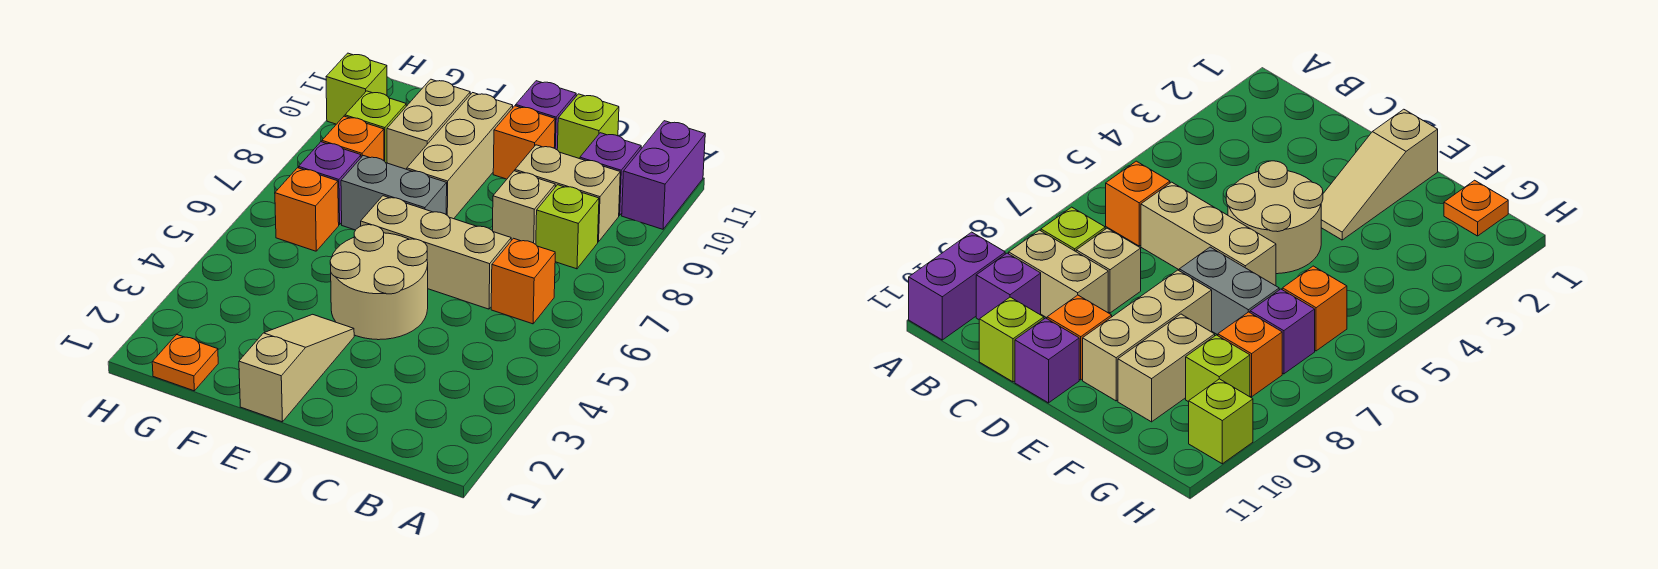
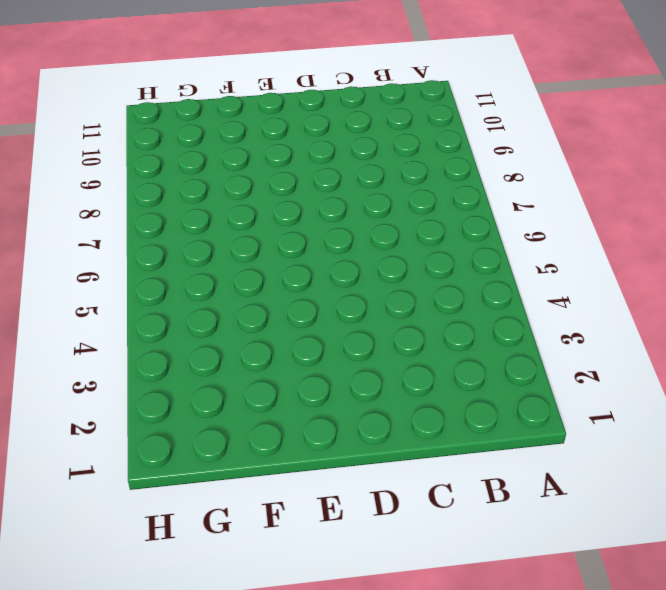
none -> purple 1x2 brick [622,121,705,229]
none -> orange 1x1 brick [491,238,555,324]
none -> lime 1x1 brick [536,185,599,269]

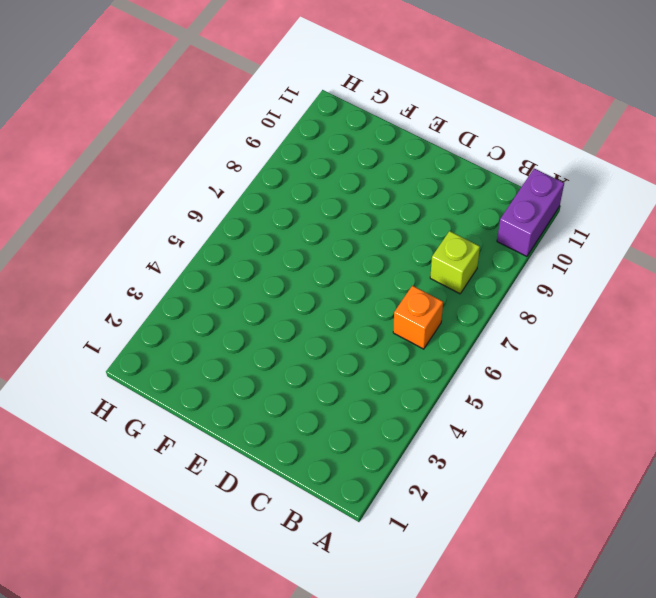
none -> tan 1x2 brick [515,145,620,242]
none -> purple 1x1 brick [580,133,641,215]
none -> tan 1x3 brick [361,196,511,309]

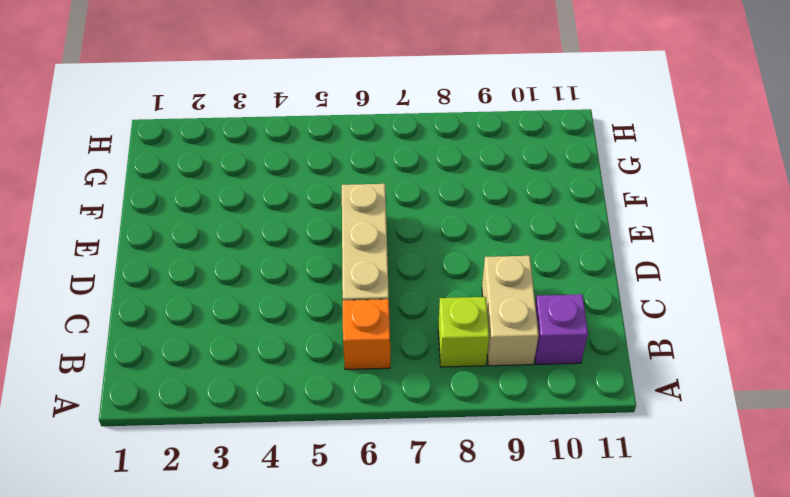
none -> purple 1x2 brick [622,121,705,229]
none -> tan 1x1 brick [493,171,555,244]
none -> lime 1x1 brick [557,94,619,159]

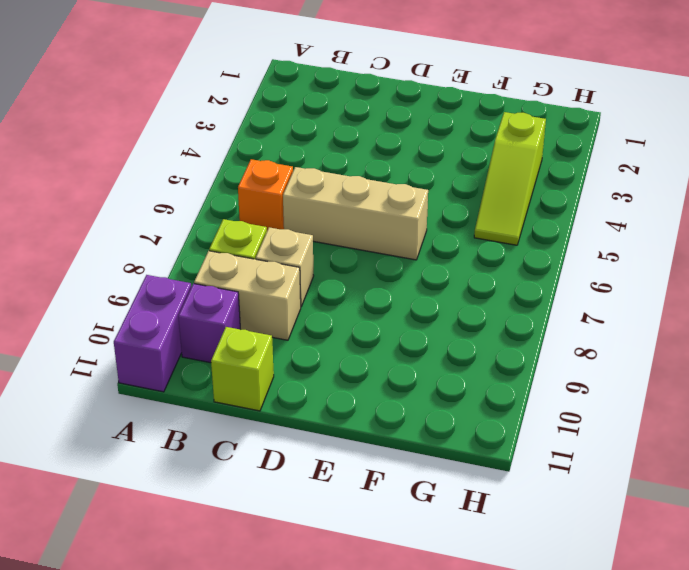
lime 1x3 slope [474,112,546,245] -> none
none -> tan 2x2 round brick [330,225,428,340]
none -> orange 1x1 brick [493,106,555,179]
none -> purple 1x1 brick [516,81,576,150]

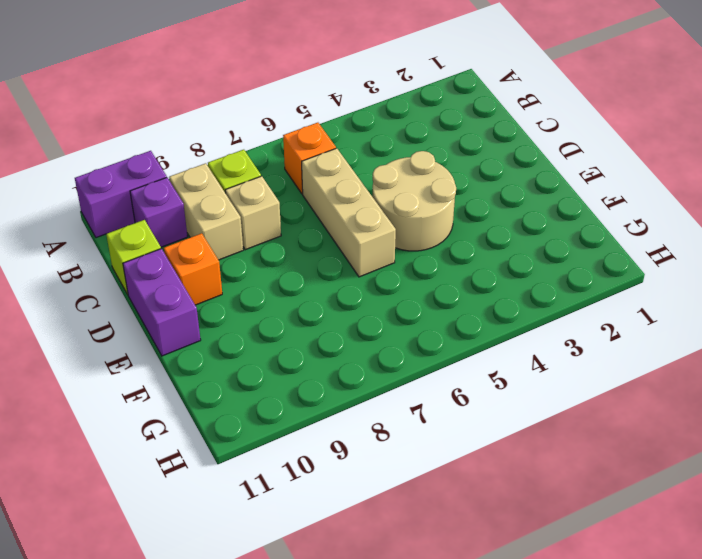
purple 1x2 brick [123,249,201,356] -> purple 1x1 brick [516,81,576,150]
none -> tan 1x3 slope [239,314,354,422]
none -> grey 1x2 brick [341,156,447,230]
none -> tan 1x3 brick [407,93,513,219]

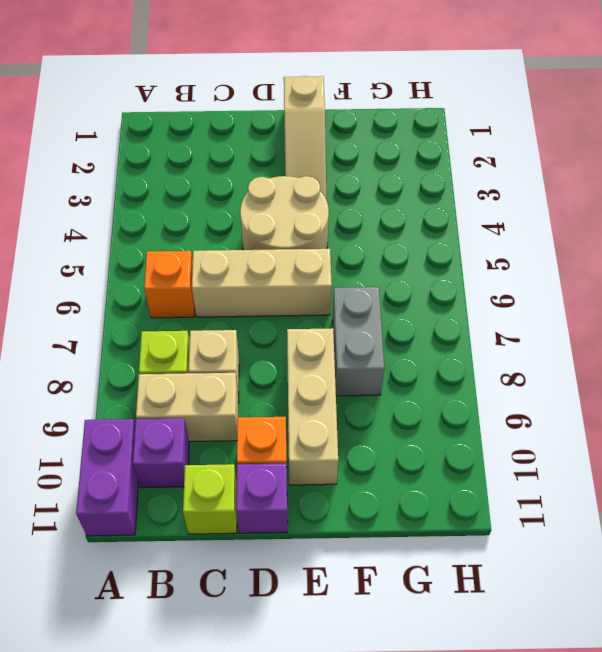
grey 1x2 brick [333,287,384,396] -> grey 1x2 brick turned to [341,156,447,230]
none -> tan 1x2 brick [387,79,470,169]
none -> orange 1x1 plate [152,334,218,391]
none -> orange 1x1 brick [275,168,339,251]

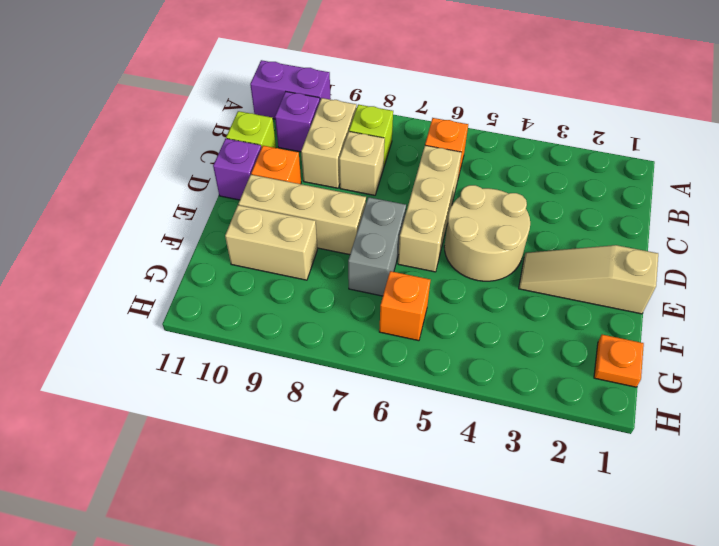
none -> purple 1x1 brick [299,142,361,225]
none -> orange 1x1 brick [322,116,384,161]
none -> lime 1x1 brick [345,91,406,163]

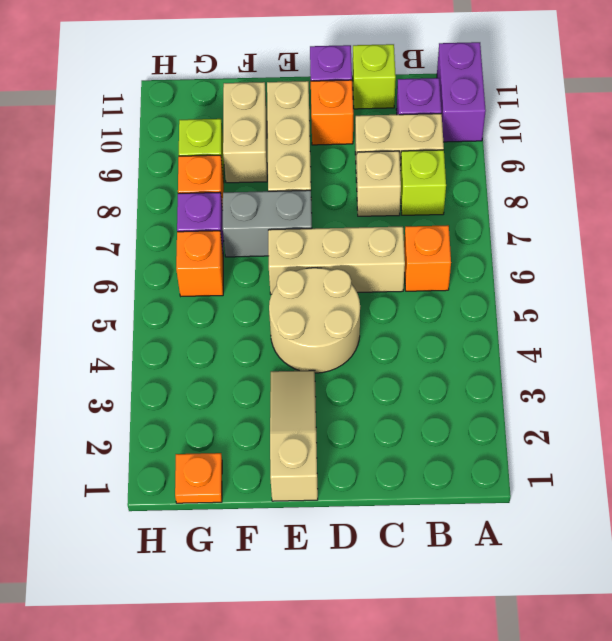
none -> lime 1x1 brick [326,53,387,124]

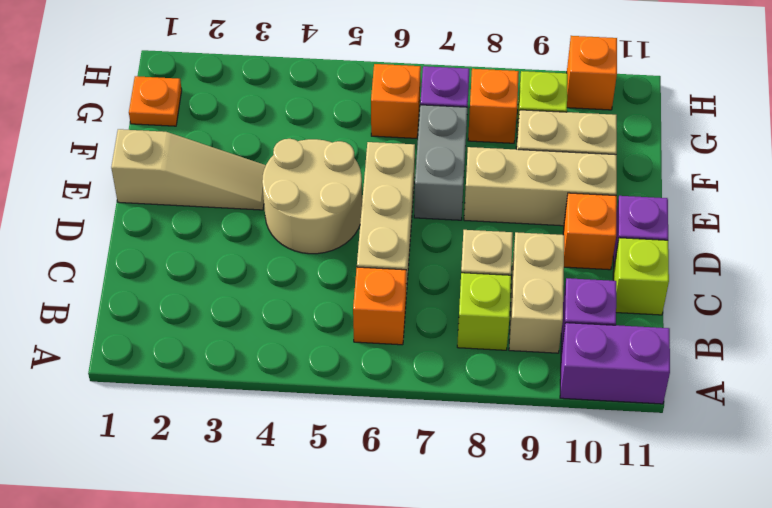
orange 1x1 brick [567,36,617,110] -> lime 1x1 brick [326,53,387,124]

